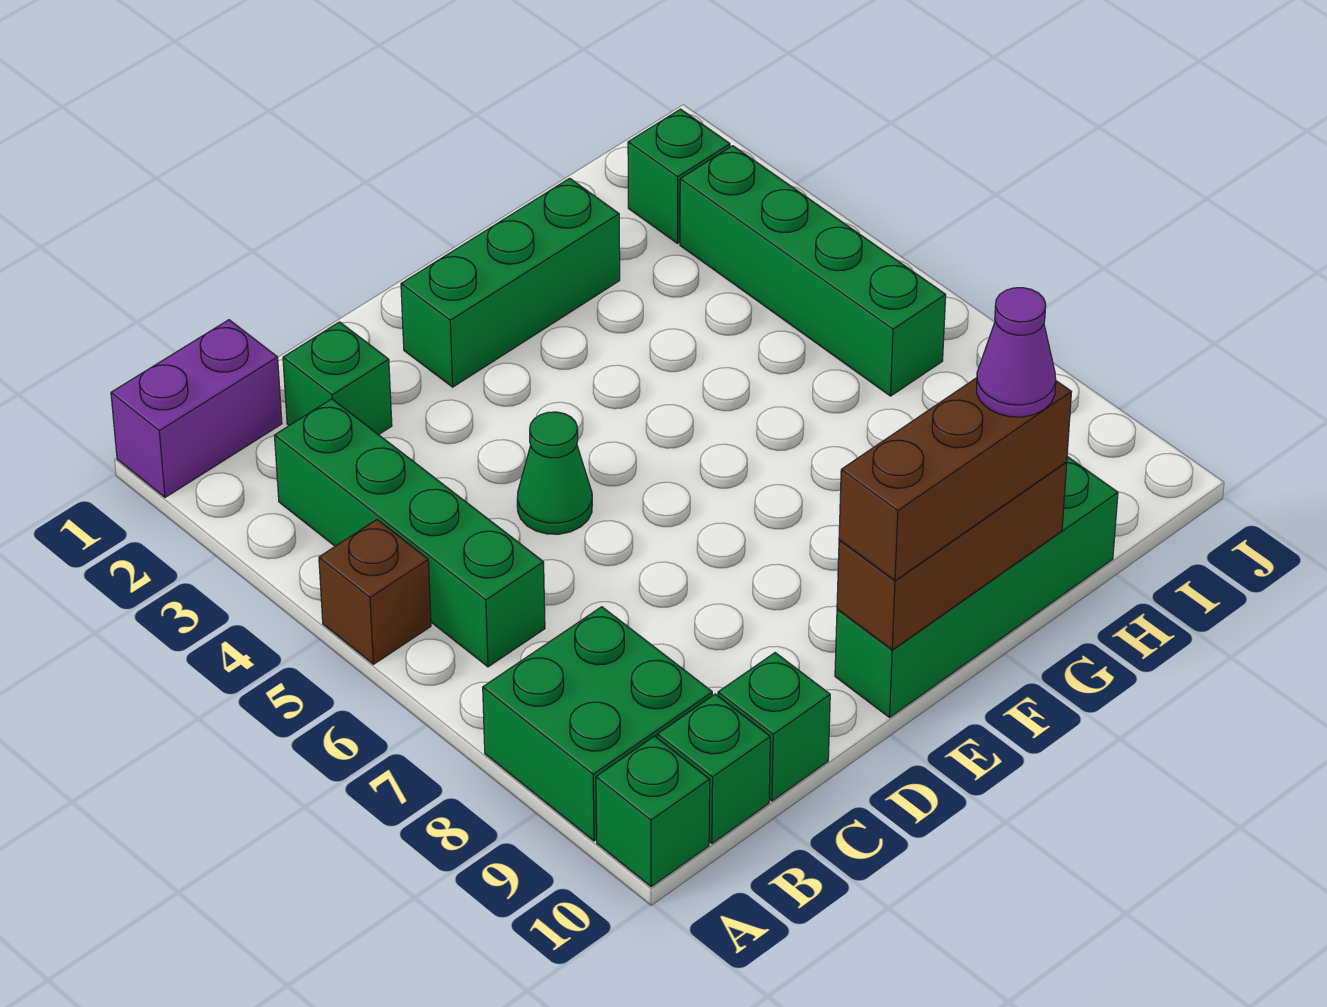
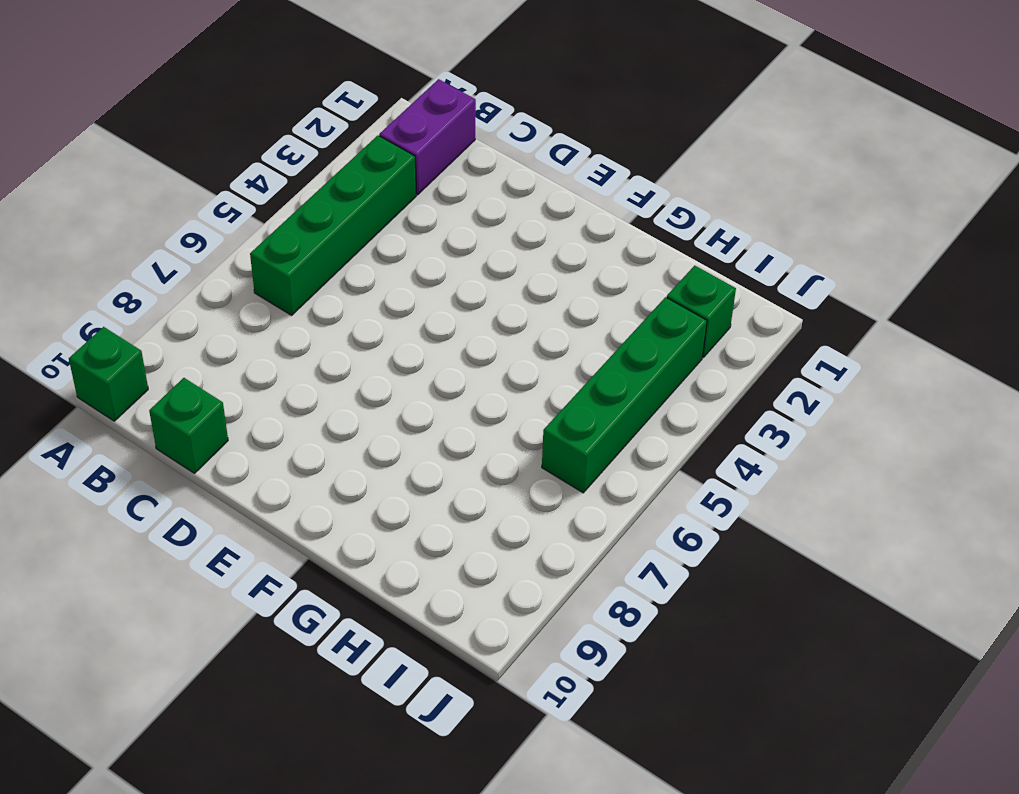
purple 1x2 brick [379,79,476,195] -> purple 1x2 brick turned to [111,320,282,497]
none -> brown 1x1 brick [319,520,431,664]
none -> green 2x2 brick [483,607,712,841]
none -> green 1x1 brick [657,694,770,843]

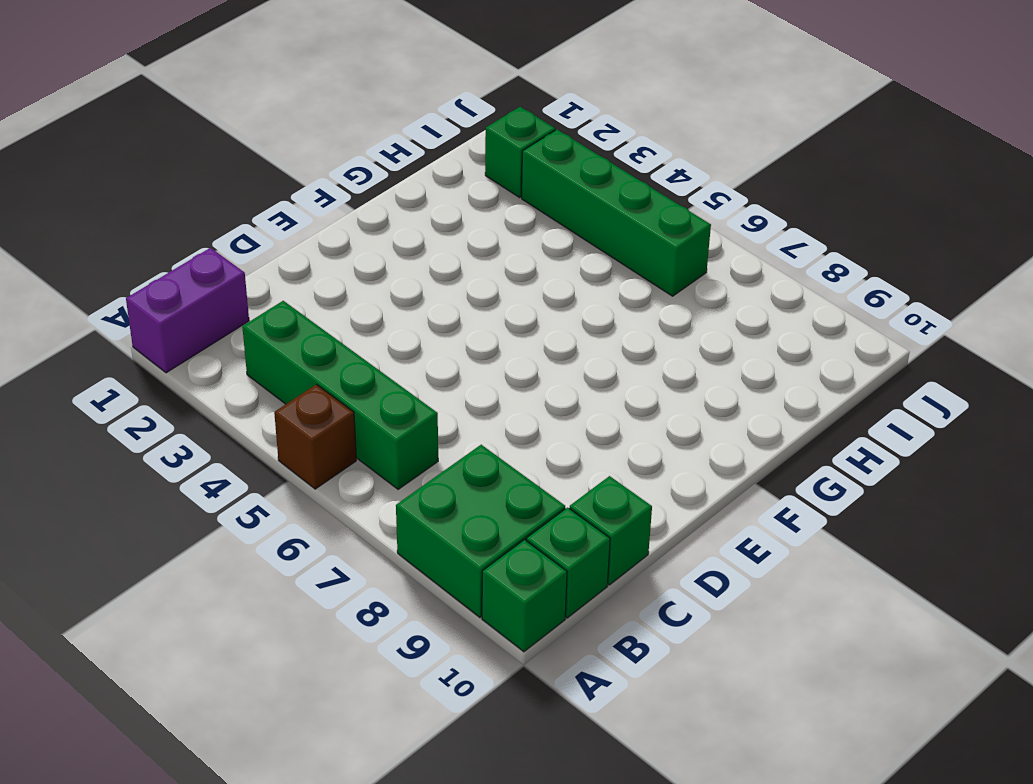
none -> green 1x1 brick [283,322,392,435]
none -> green 1x1 cone [517,412,592,534]
none -> green 1x3 brick [401,178,620,387]

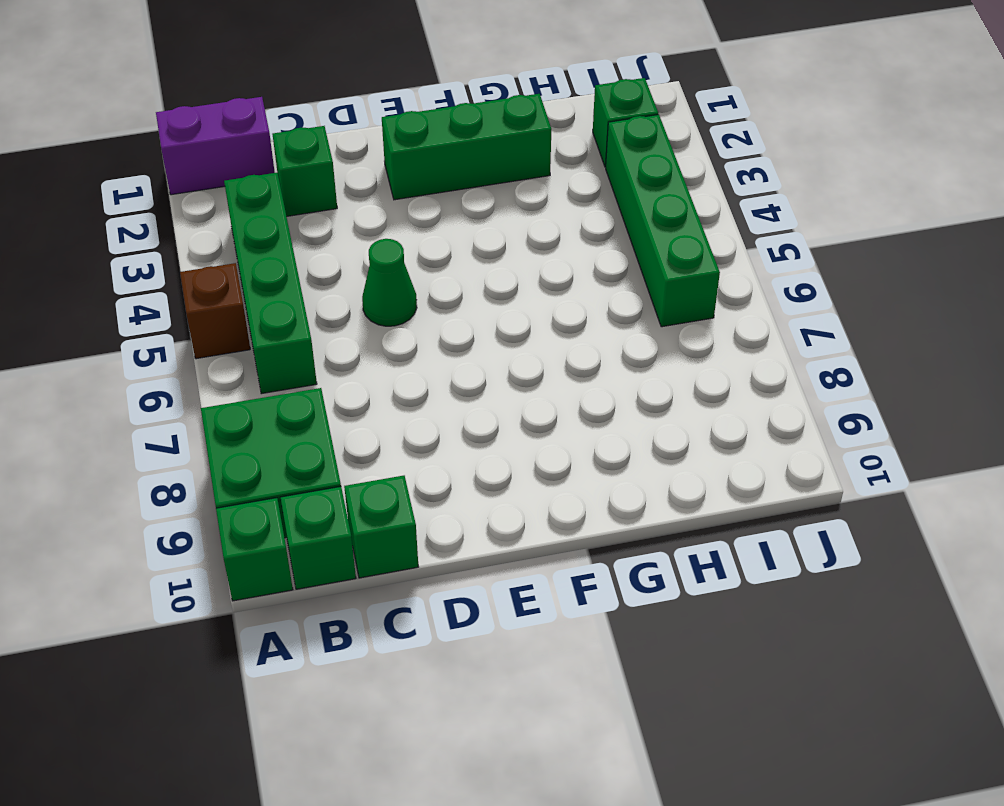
none -> green 1x4 brick [835,457,1118,717]
none -> brown 1x3 brick [837,462,1067,650]
none -> brown 1x3 brick [839,378,1071,581]

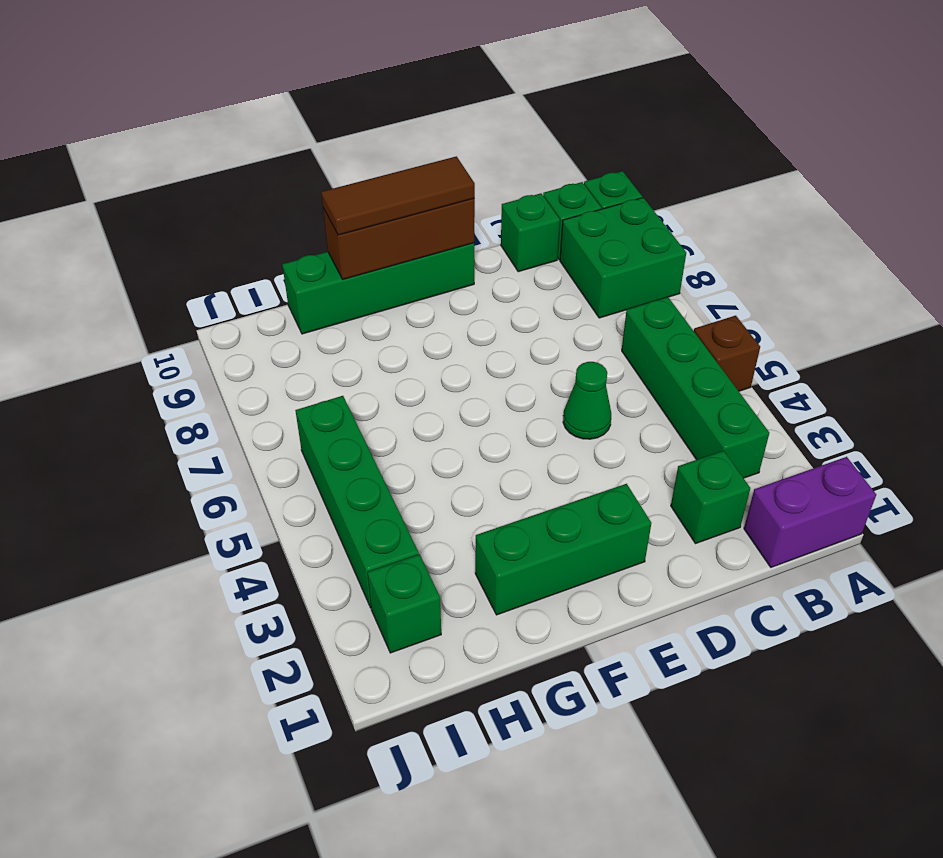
brown 1x3 tile [321,156,475,235] -> brown 1x3 brick [839,378,1071,581]
none -> purple 1x1 cone [977,288,1056,417]

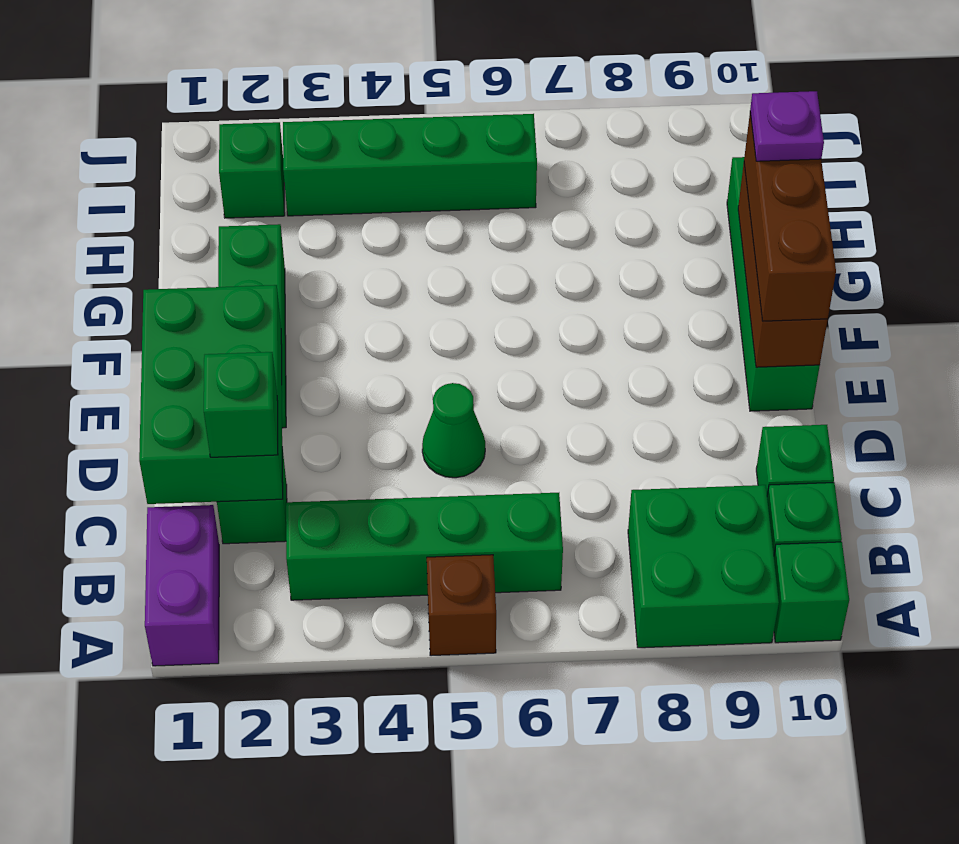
green 2x3 brick [139,285,283,504] -> none
green 1x1 brick [204,352,278,457] -> none
purple 1x1 plate [750,91,824,161] -> purple 1x1 cone [977,288,1056,417]

